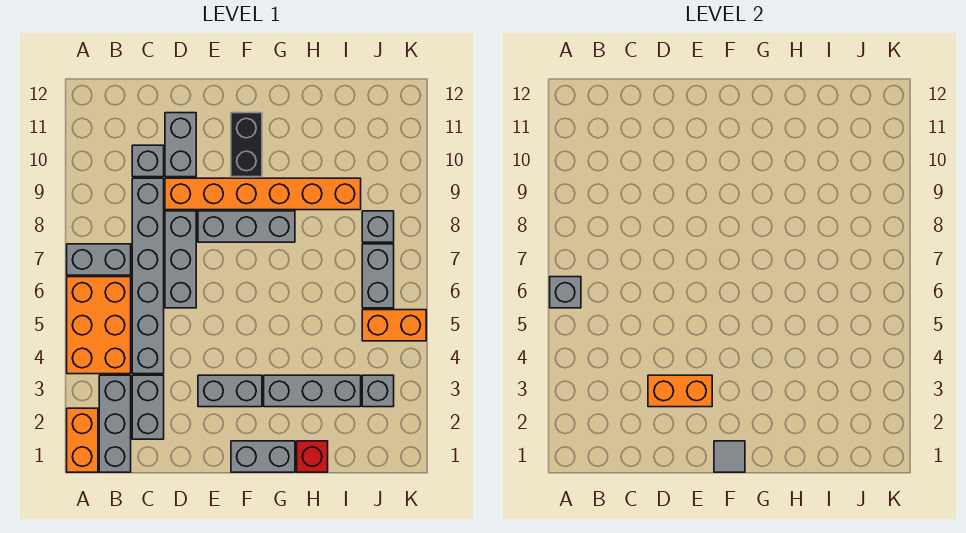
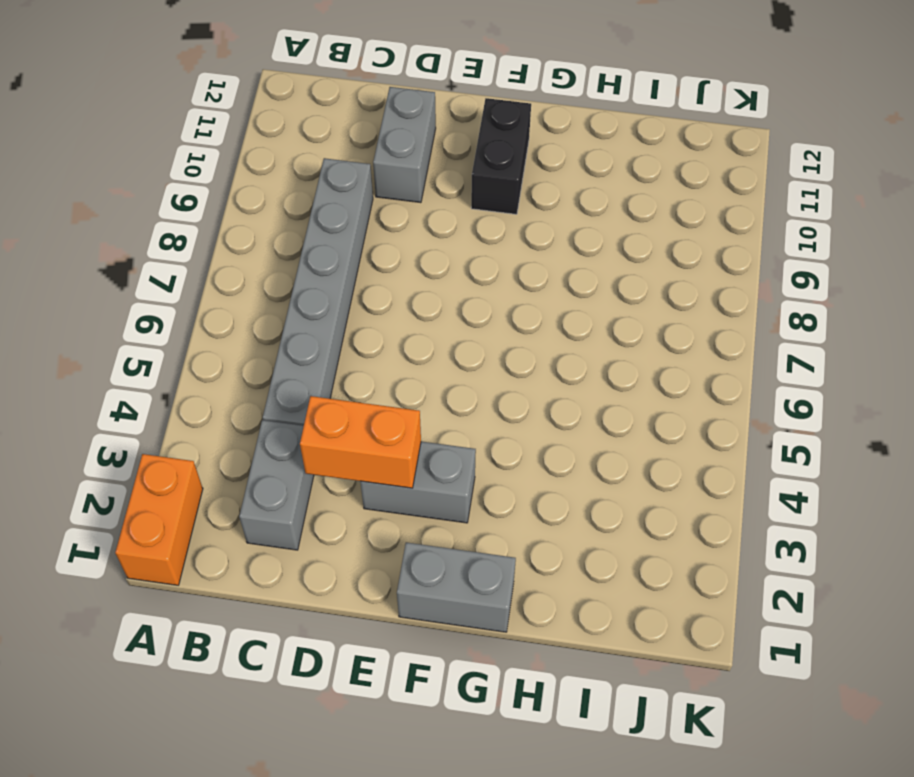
none -> orange 2x3 brick [67,277,131,374]
none -> grey 1x2 brick [67,244,131,275]
none -> grey 1x3 brick [99,375,131,472]

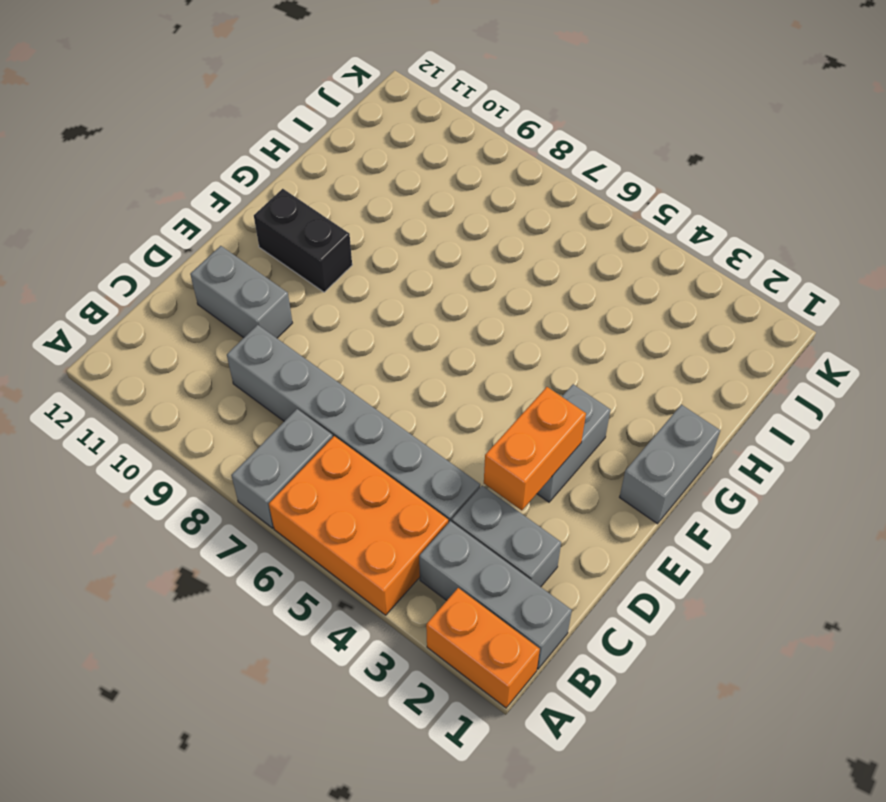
none -> grey 1x1 brick [132,145,164,177]
none -> grey 1x3 brick [165,211,196,308]
none -> orange 1x6 brick [165,178,361,210]

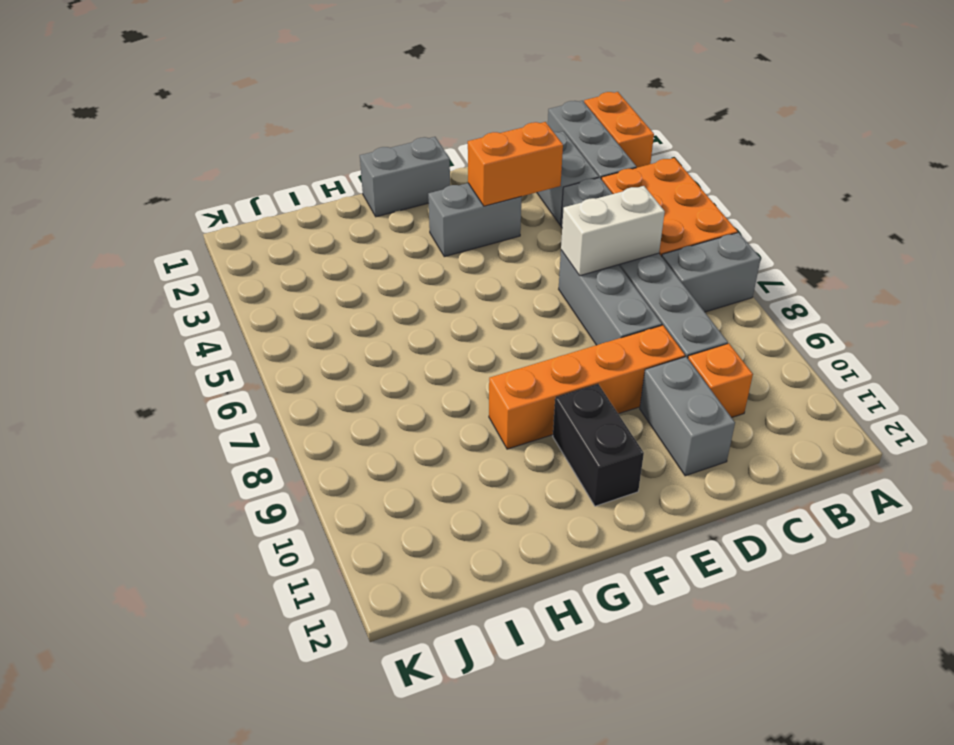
white 1x2 brick [561,186,665,276] -> none
orange 1x1 brick [688,343,753,418] -> grey 1x1 brick [132,145,164,177]
orange 1x4 brick [489,325,685,449] -> orange 1x6 brick [165,178,361,210]
none -> grey 1x3 brick [198,211,295,242]
none -> grey 1x3 brick [264,375,361,407]
none -> red 1x1 brick [297,441,328,472]

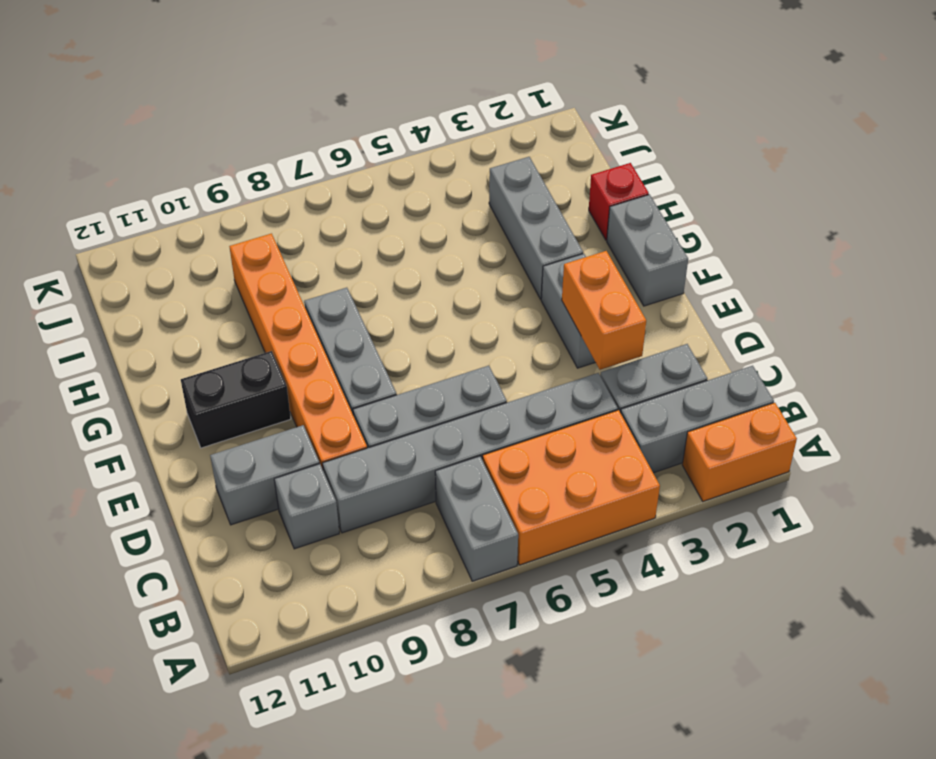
none -> grey 1x1 brick [362,375,394,407]
none -> orange 1x2 brick [362,310,426,341]
none -> grey 1x2 brick [362,244,394,308]

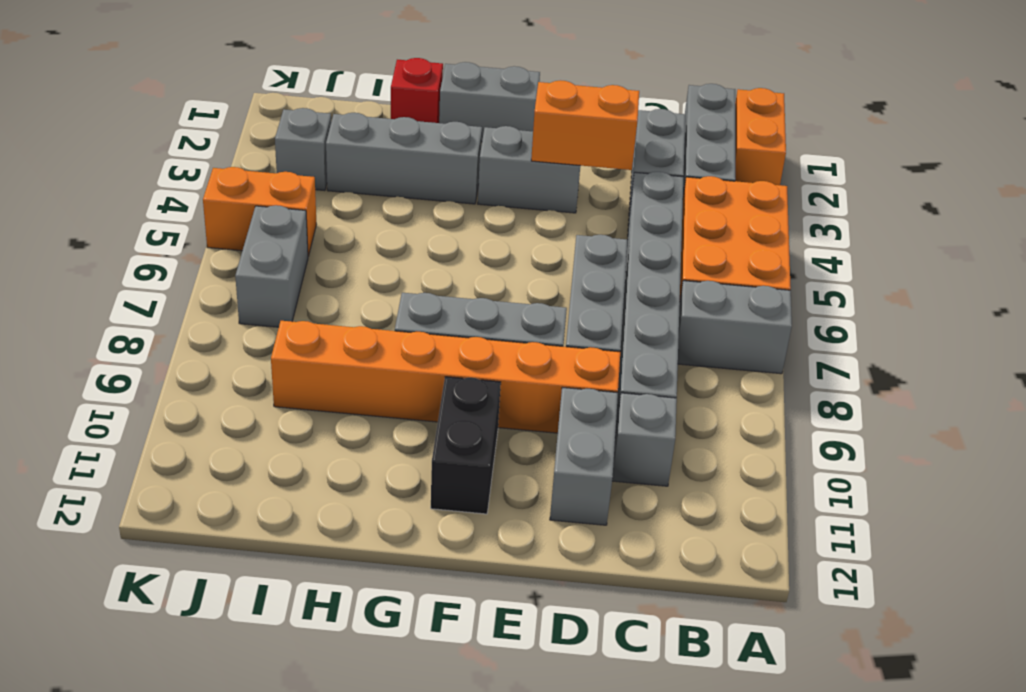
none -> grey 1x1 brick [362,211,394,242]
none -> grey 1x1 brick [550,277,581,308]
none -> grey 1x1 tile [714,441,745,472]

